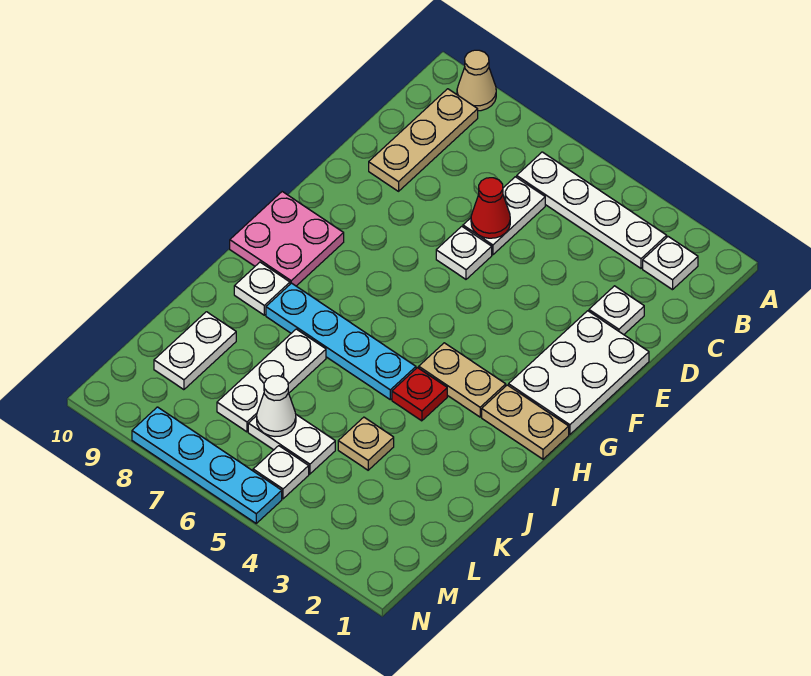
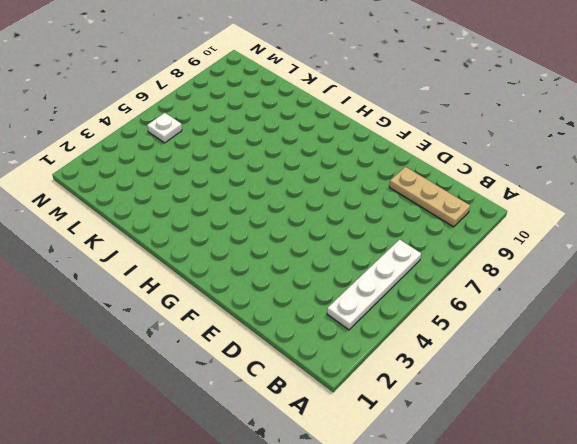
none -> tan 1x1 cone [457,50,496,111]
none -> white 1x1 plate [643,237,698,290]
none -> white 1x2 plate [463,177,545,255]

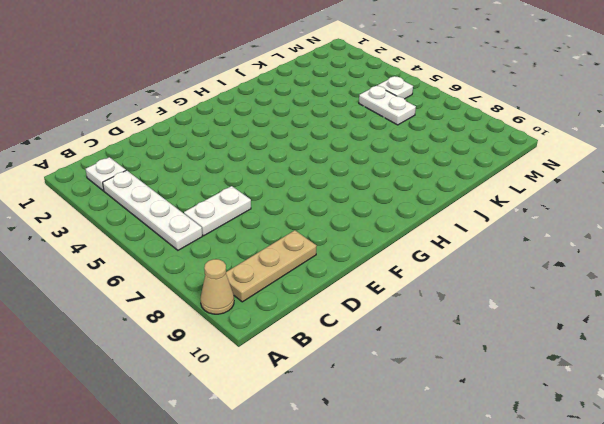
none -> white 1x1 plate [589,286,644,335]
none -> white 2x3 plate [509,311,649,434]
none -> white 1x1 plate [436,226,492,279]

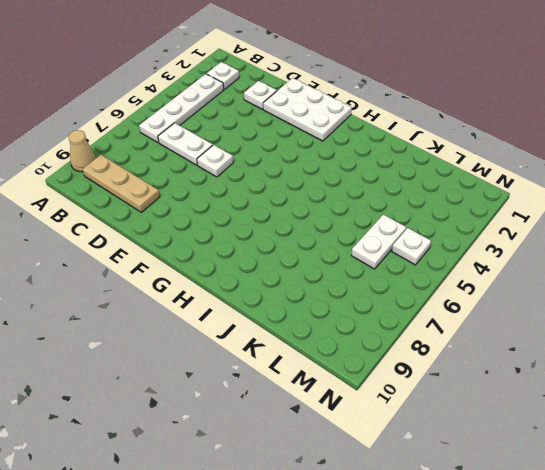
none -> pink 2x2 plate [230,192,344,286]
none -> tan 1x2 plate [482,385,569,459]
none -> tan 1x2 plate [419,343,506,417]

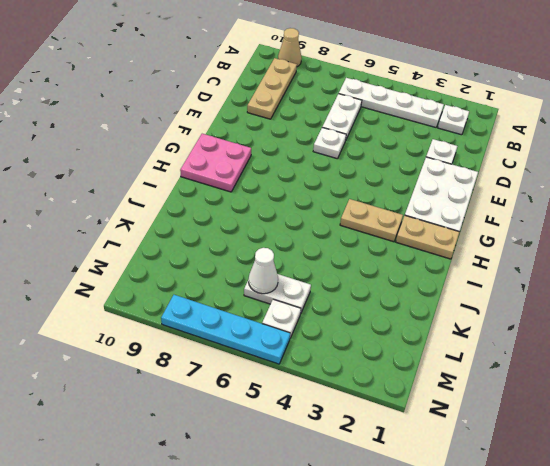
none -> red 1x1 plate [392,368,447,421]
none -> cyan 1x4 plate [266,283,416,400]
none -> white 1x1 plate [234,262,290,315]

